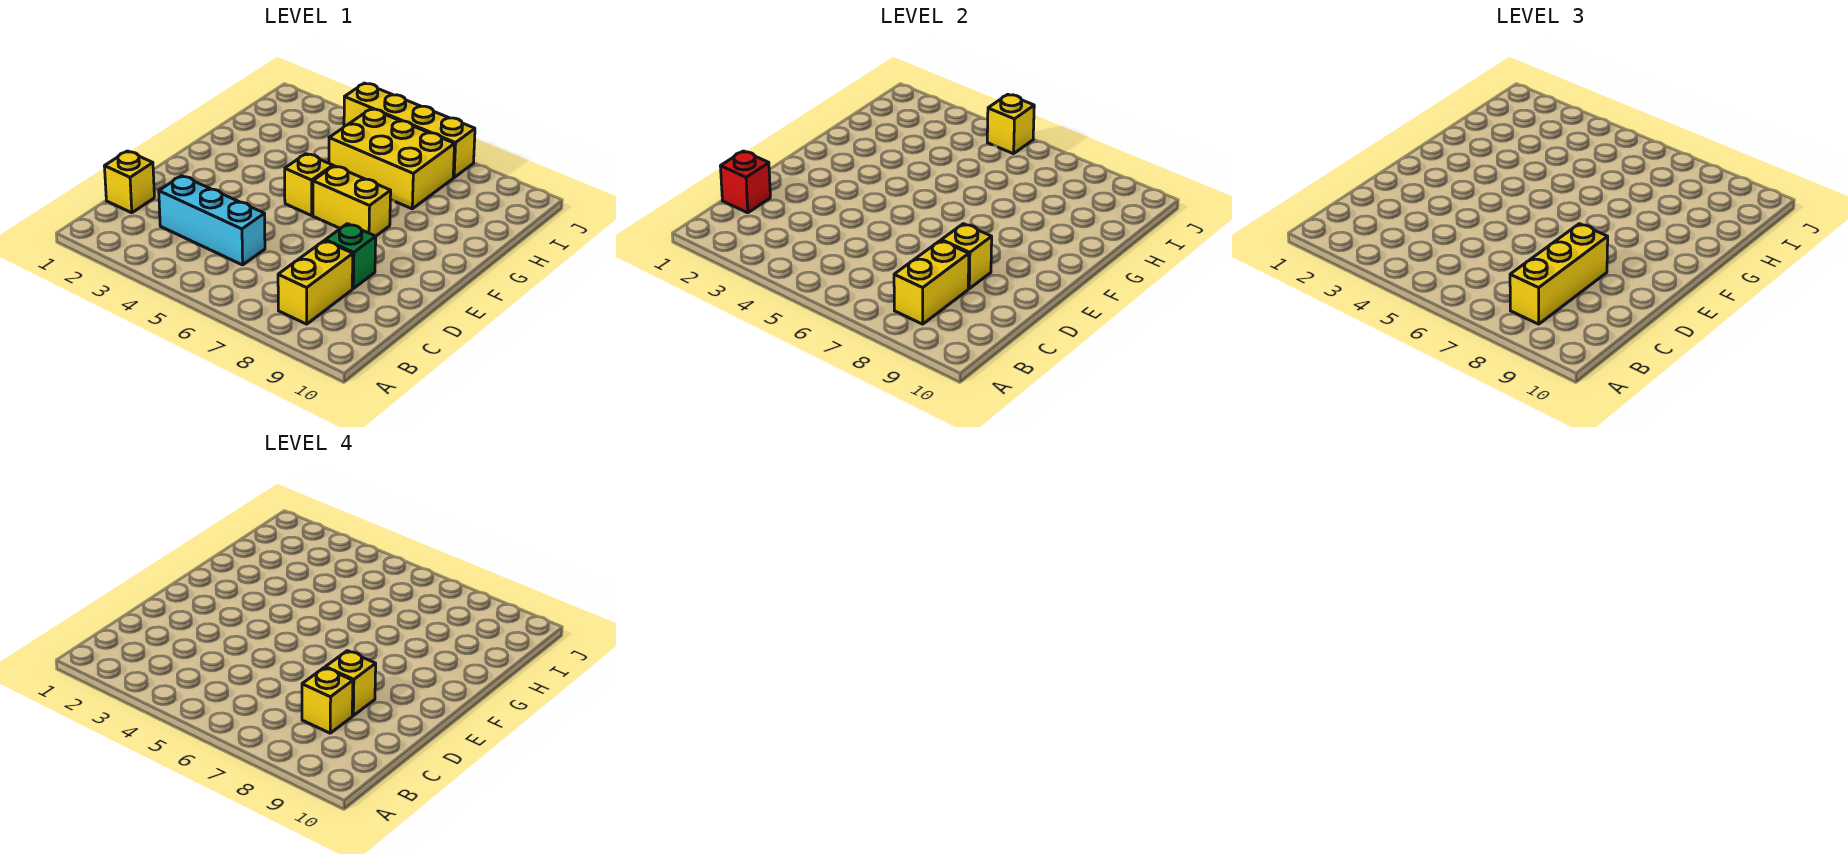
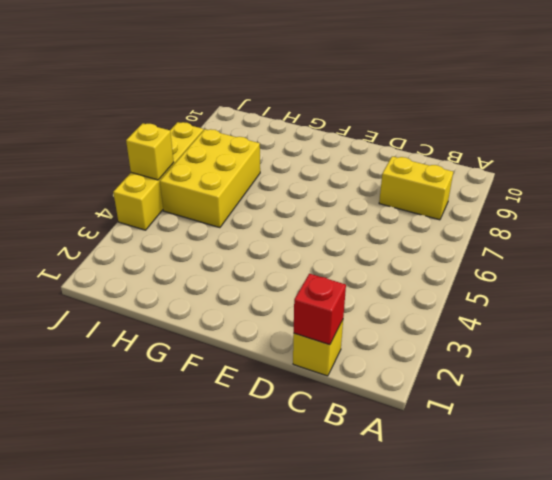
none -> cyan 1x3 brick [159,176,265,265]
none -> green 1x1 brick [325,224,376,289]
none -> yellow 1x1 brick [285,154,333,215]

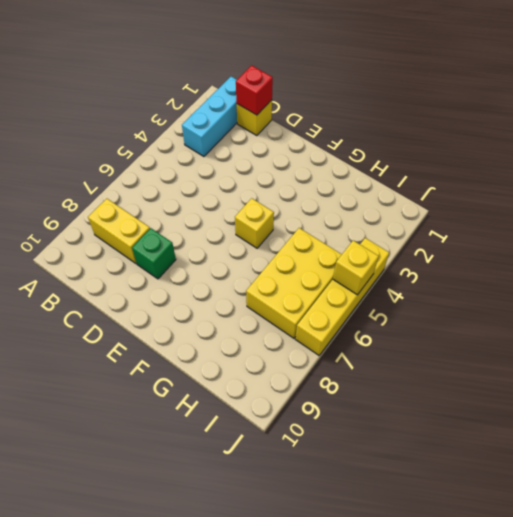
cyan 1x3 brick [182,77,237,157] -> cyan 1x3 brick moved to [159,176,265,265]
none -> yellow 1x2 brick [313,166,391,236]
none -> yellow 1x2 brick [894,241,969,324]
none -> yellow 1x1 brick [941,224,992,289]

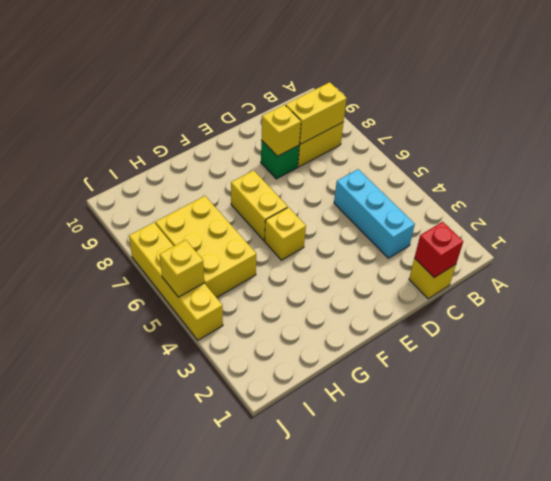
none -> yellow 1x3 brick [1510,224,1608,324]
none -> yellow 1x1 brick [302,668,353,733]
none -> yellow 1x1 brick [325,651,376,716]

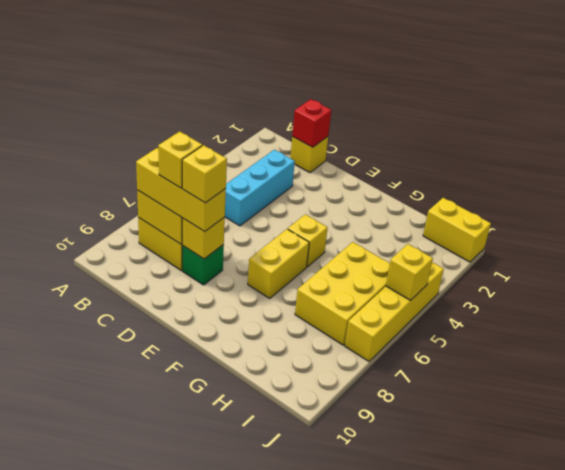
yellow 1x2 brick [423,198,491,262] -> none

